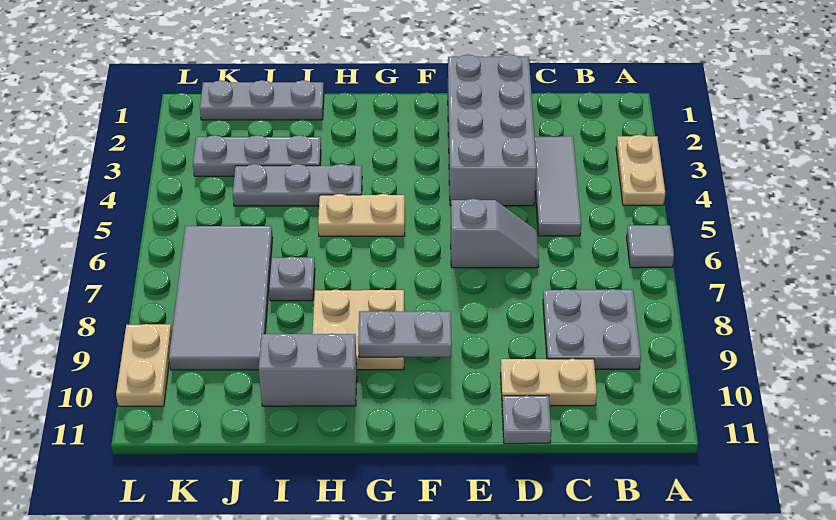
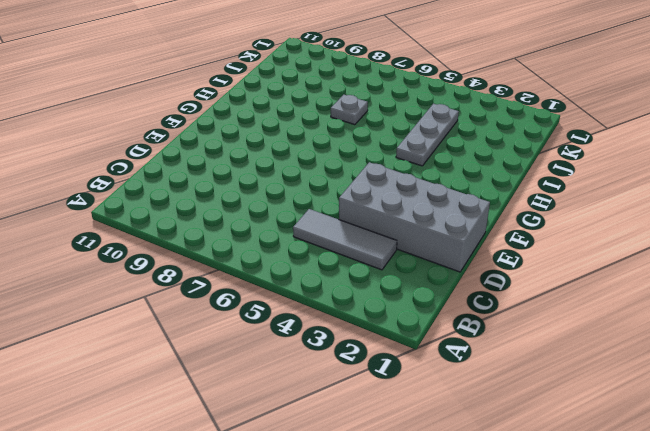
none -> tan 1x2 plate [616,135,665,205]
none -> grey 1x1 tile [626,225,674,268]
none -> grey 2x2 plate [543,289,641,369]

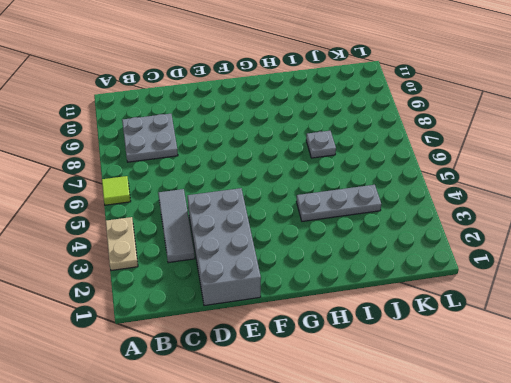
lime 1x1 tile [102,176,131,205] -> grey 1x1 tile [626,225,674,268]
none -> tan 1x2 plate [501,359,597,406]
none -> grey 1x2 slope [451,199,539,268]
none -> grey 1x1 plate [502,395,551,444]

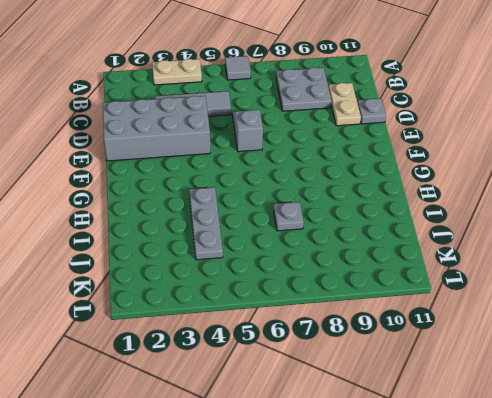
none -> tan 1x2 plate [318,194,405,236]
none -> tan 2x2 plate [312,289,404,370]
none -> grey 1x2 brick [259,334,357,406]

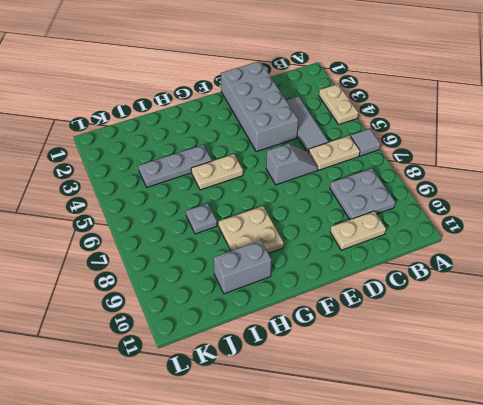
tan 1x2 plate [308,136,360,170] -> tan 1x2 plate turned to [116,324,172,406]
none -> grey 1x1 plate [502,395,551,444]
none -> grey 1x3 plate [200,80,324,120]
none -> grey 1x3 plate [193,135,321,176]

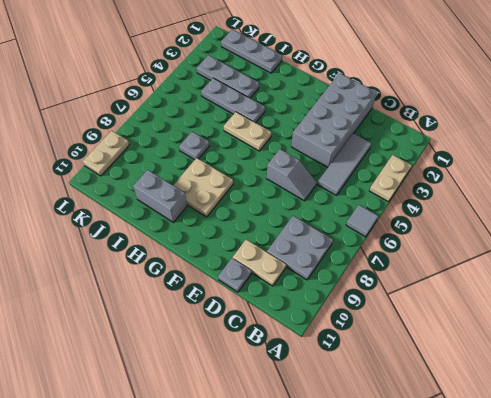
none -> grey 2x4 tile [169,226,273,370]
none -> grey 1x2 plate [358,311,452,357]

